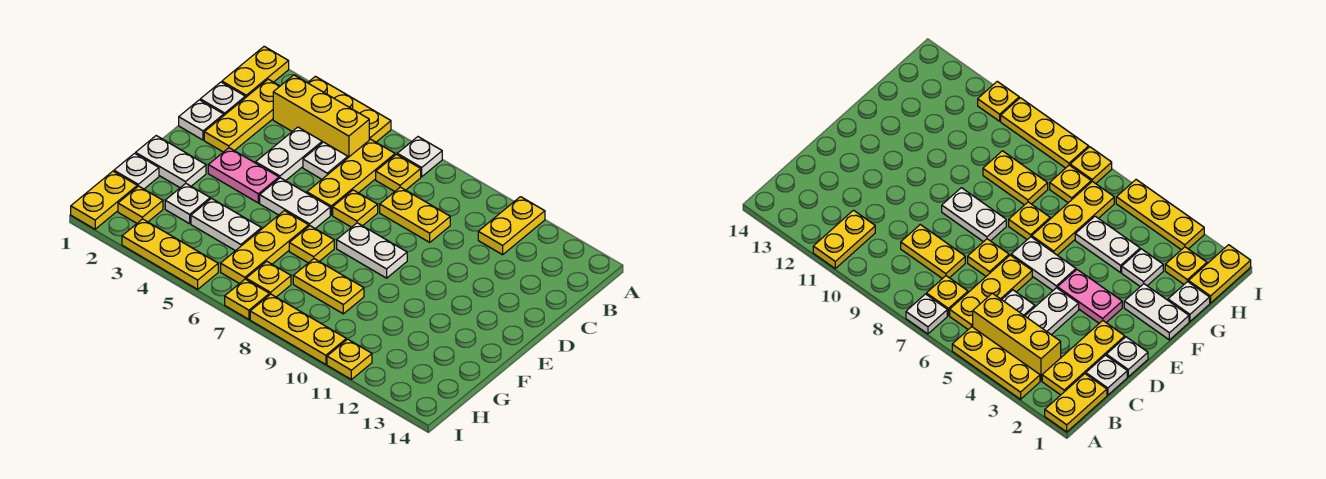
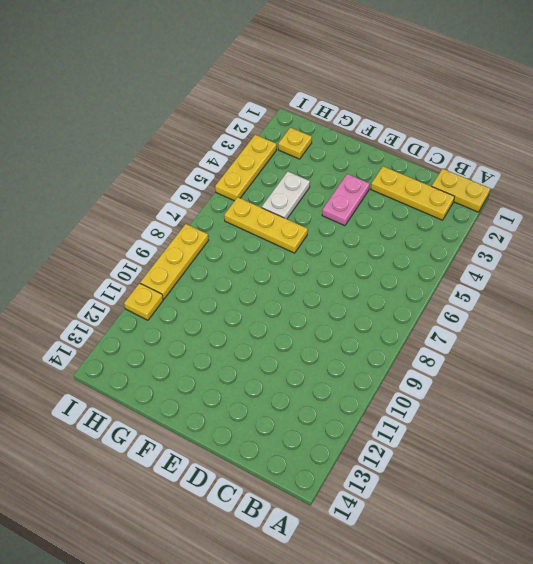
none -> yellow 1x3 plate [308,76,391,142]
none -> white 1x1 plate [397,137,442,177]
none -> yellow 1x2 plate [478,197,545,255]
none -> yellow 1x3 brick [273,75,369,157]

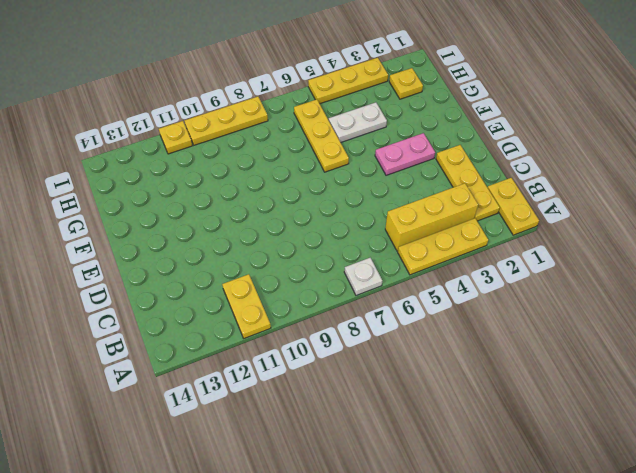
none -> yellow 1x3 plate [307,139,395,215]
none -> yellow 1x1 plate [376,154,421,192]
none -> white 1x1 plate [200,82,245,115]
none -> white 1x2 plate [256,127,322,181]

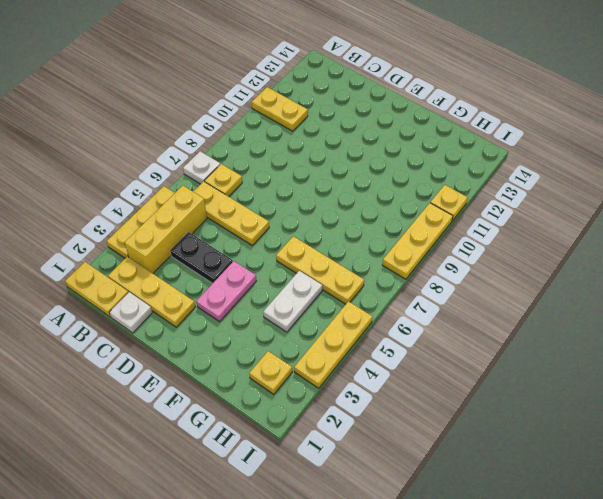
black 1x2 plate [170,232,233,284] -> white 1x2 plate [256,127,322,181]
none -> white 1x1 plate [303,142,348,179]
none -> yellow 1x2 plate [380,187,450,242]
none -> white 1x1 plate [179,100,224,140]
none -> yellow 1x1 plate [333,190,378,227]

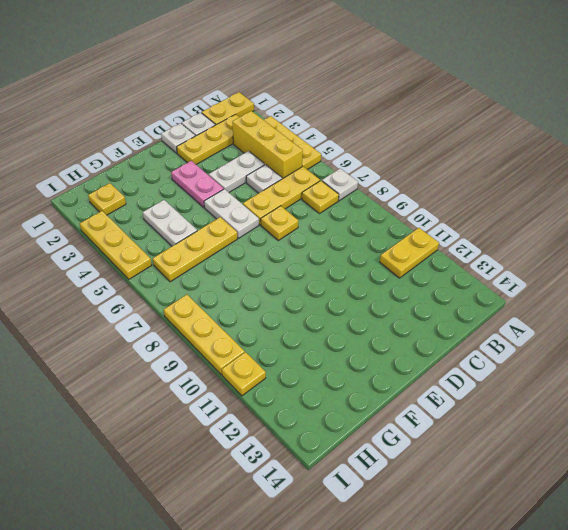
none -> yellow 1x2 plate [380,187,450,242]
none -> white 1x2 plate [337,223,407,278]
none -> white 1x2 plate [136,136,206,188]
none -> yellow 1x1 plate [289,226,334,263]

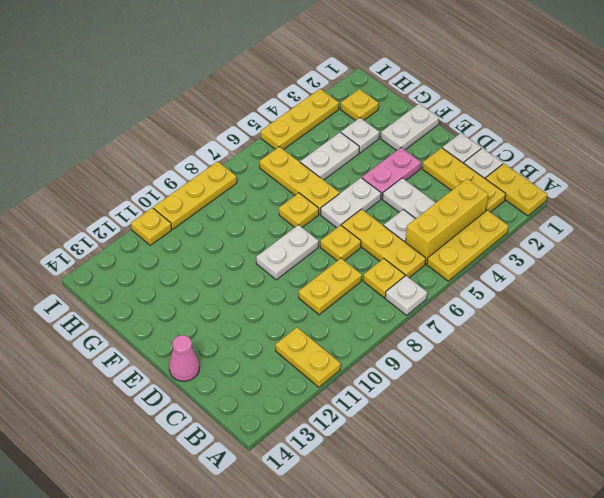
pink 1x1 cone [169,335,199,381] -> none
none -> white 1x1 plate [114,153,159,189]
none -> yellow 1x2 plate [293,259,364,314]
none -> yellow 1x2 plate [71,171,137,229]
none -> yellow 1x1 plate [246,261,291,297]

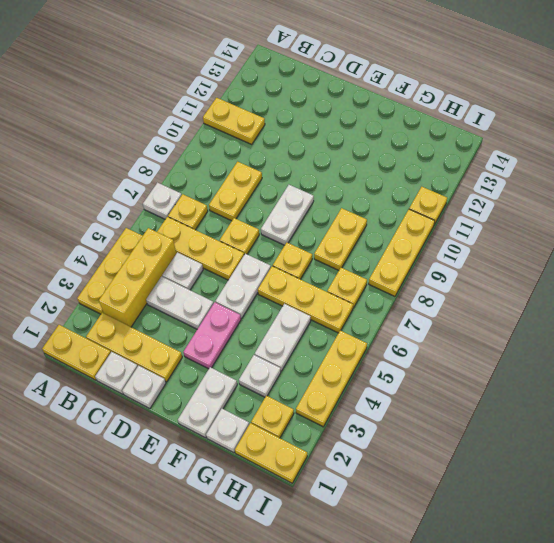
none -> yellow 1x1 plate [225,279,270,319]

